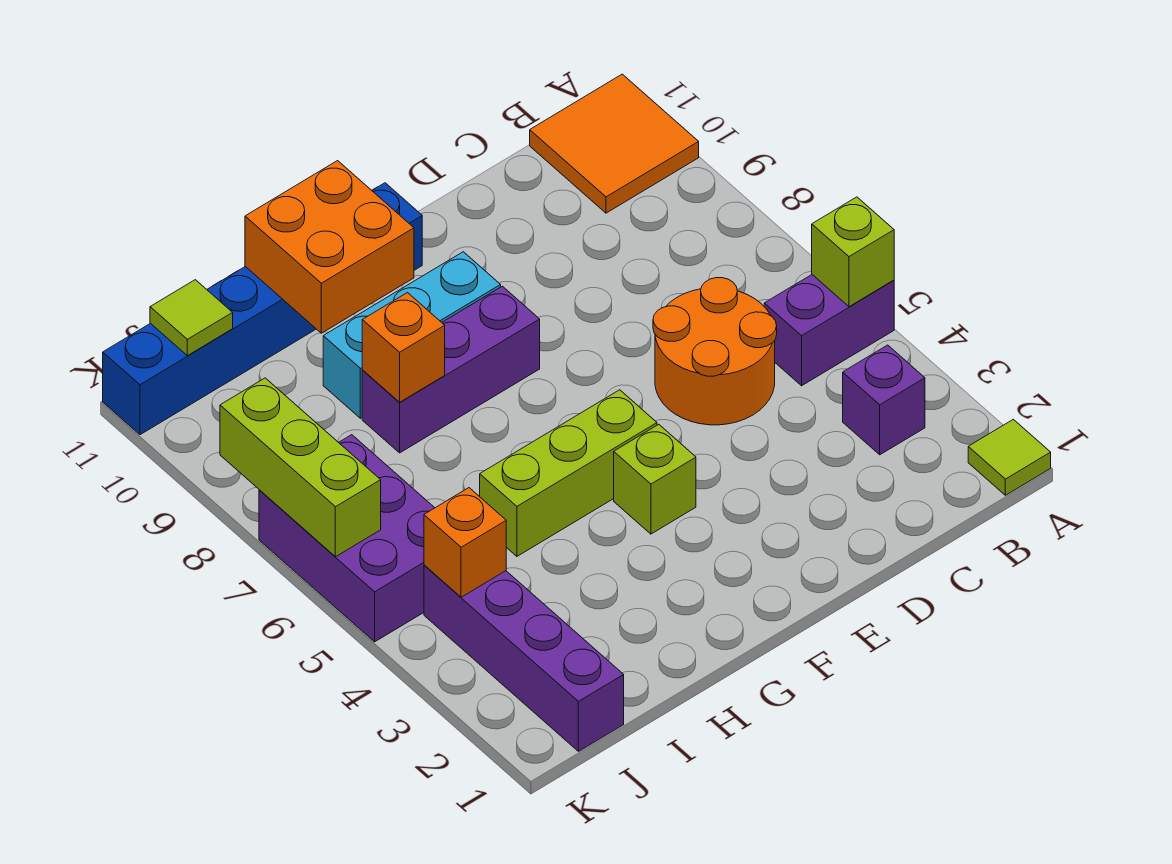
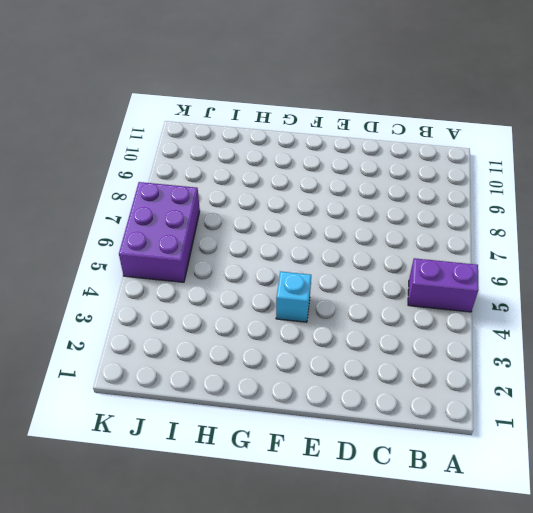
cyan 1x1 brick [276,271,311,322] -> lime 1x1 brick [614,424,696,534]
none -> lime 1x1 tile [968,419,1051,495]
none -> orange 2x2 tile [530,74,699,213]
none -> purple 1x1 brick [843,345,925,455]

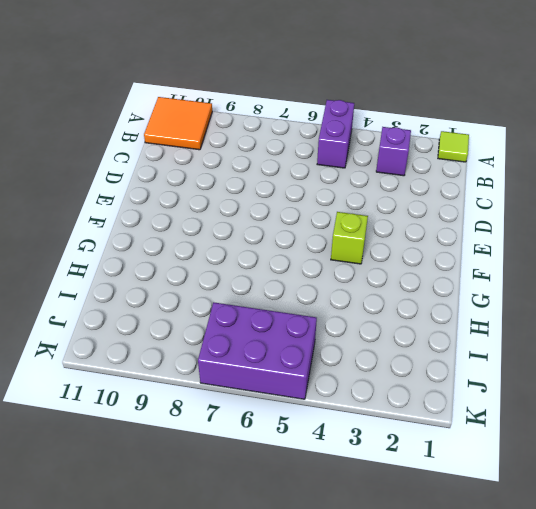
none -> orange 2x2 round brick [653,278,777,425]
none -> lime 1x3 brick [480,390,657,556]
none -> purple 1x3 brick [362,286,540,453]

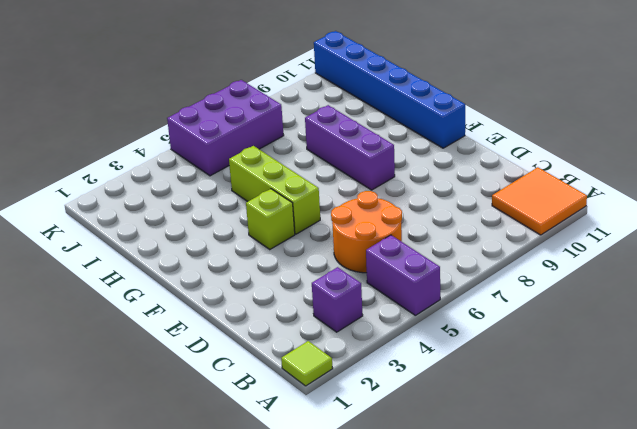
none -> cyan 1x3 brick [323,252,501,418]
none -> purple 1x4 brick [424,565,624,751]
none -> lime 1x1 brick [812,197,894,307]

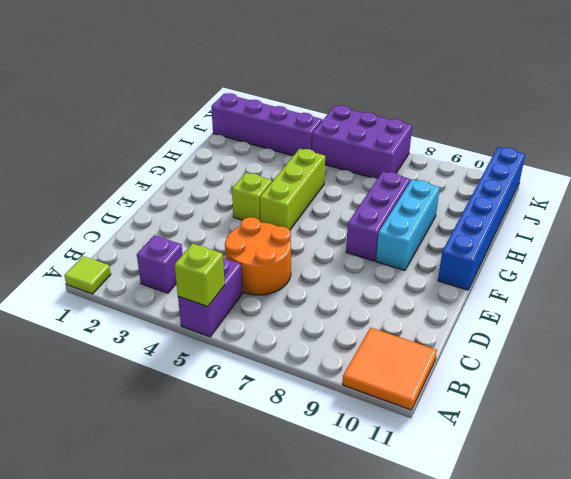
none -> orange 2x2 brick [245,161,414,333]
none -> orange 1x1 brick [362,293,445,402]
none -> orange 1x1 brick [424,488,506,597]

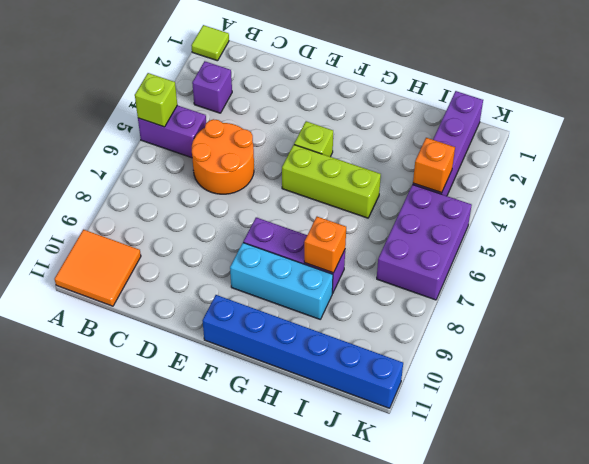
none -> orange 2x2 brick [245,161,414,333]
none -> lime 1x1 tile [150,280,233,356]
none -> lime 1x3 brick [220,378,381,557]

